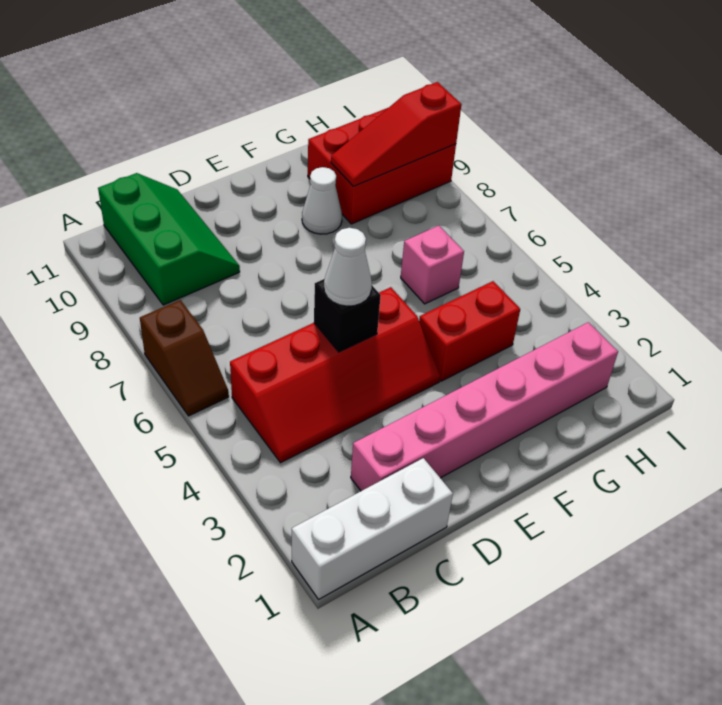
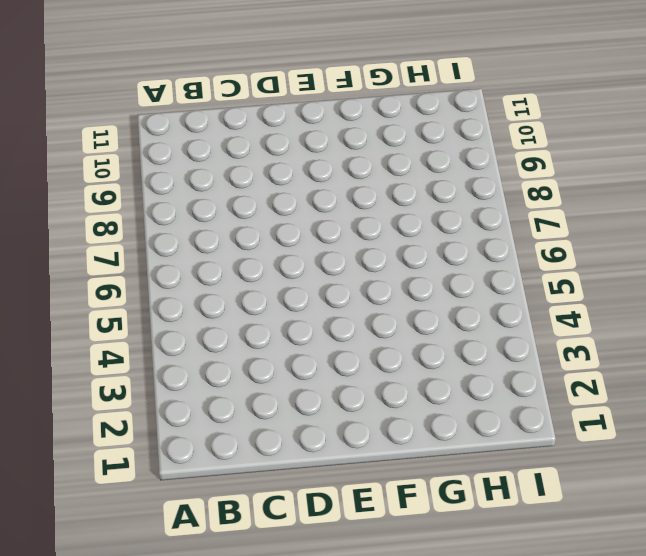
none -> white 1x3 brick [292,458,453,599]
none -> brown 1x2 slope [140,300,229,416]
none -> red 2x4 slope [230,287,440,463]

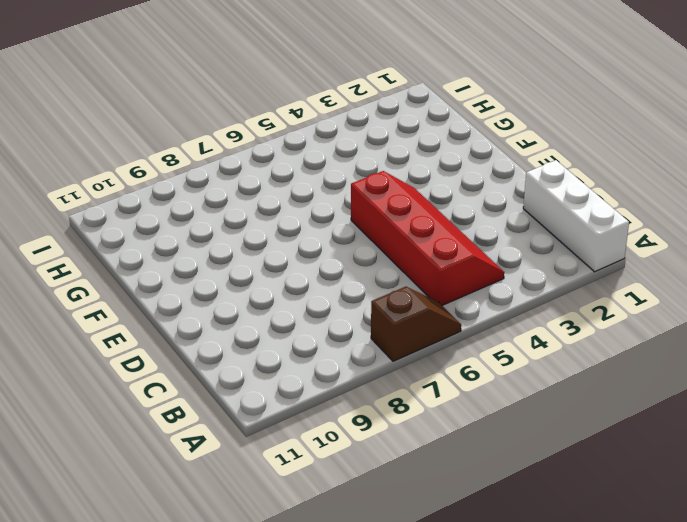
none -> green 2x3 slope [98,173,240,305]
none -> pink 1x6 brick [351,322,618,491]
none -> red 1x2 brick [419,281,520,381]

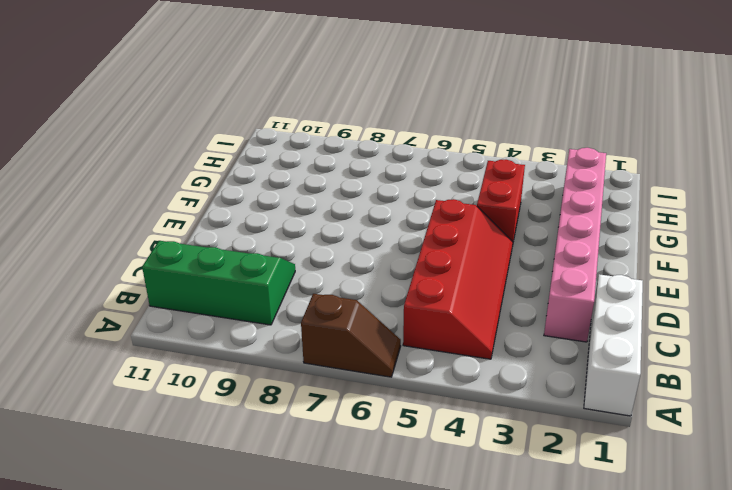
none -> white 1x1 cone [302,167,342,234]
none -> pink 1x1 brick [401,225,464,304]
none -> red 2x3 brick [308,108,456,224]

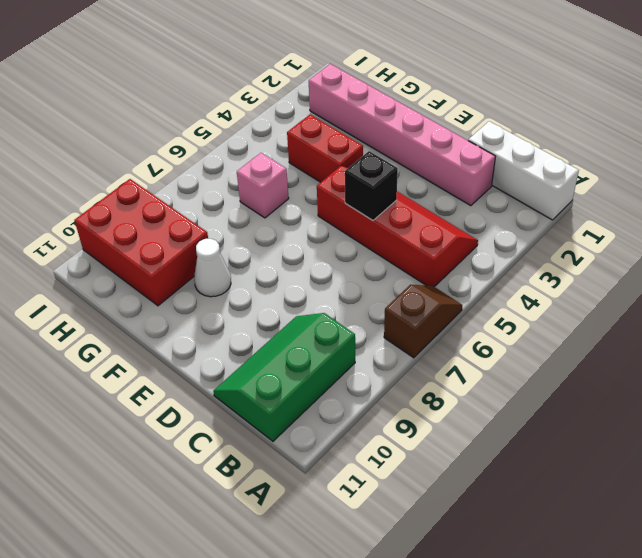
none -> red 1x3 slope [331,82,462,186]
none -> white 1x1 cone [324,228,372,306]

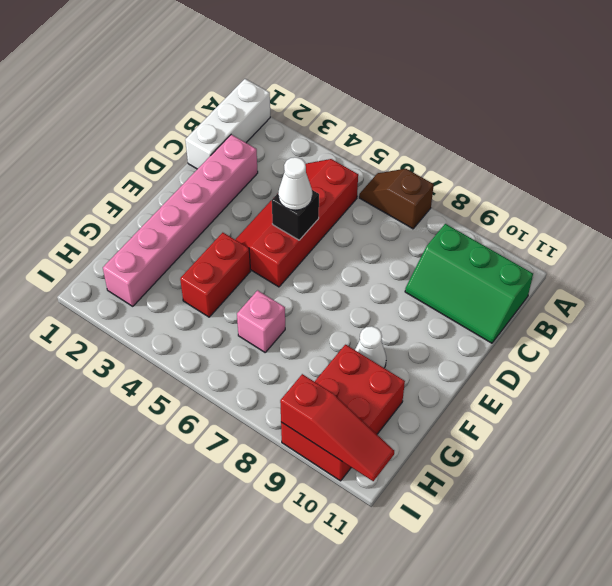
red 1x3 slope [280,374,394,481] -> red 1x3 slope turned to [331,82,462,186]

